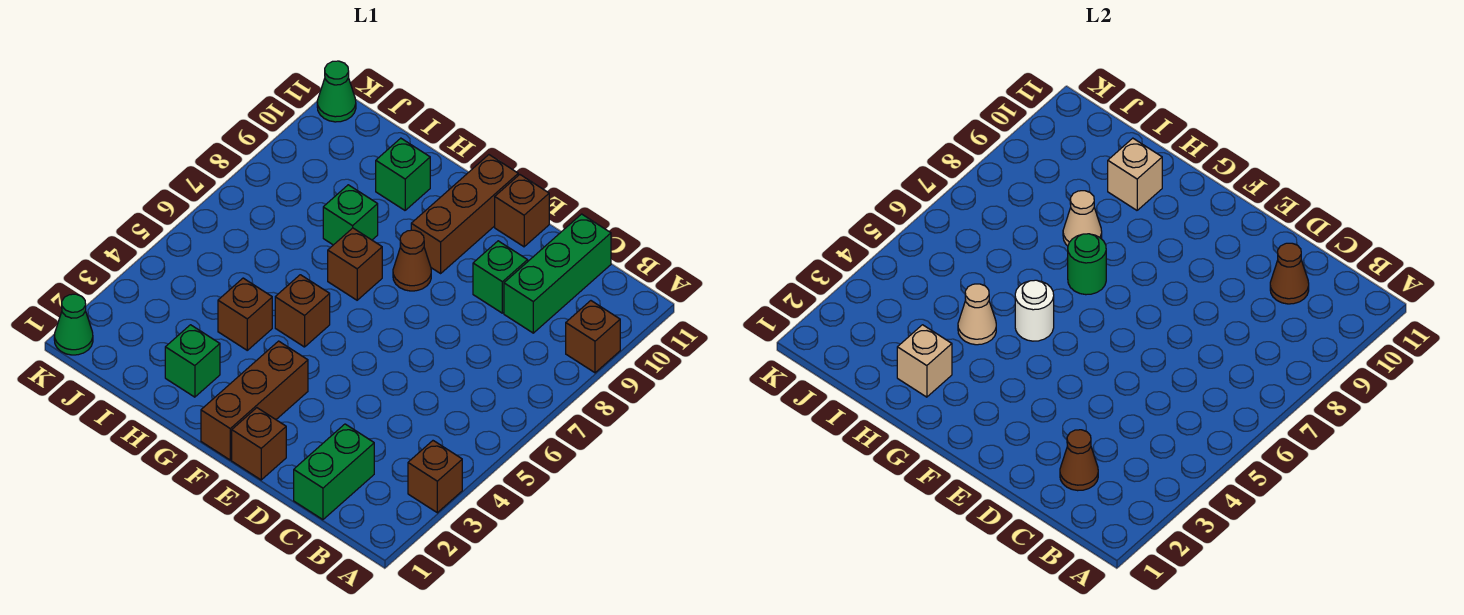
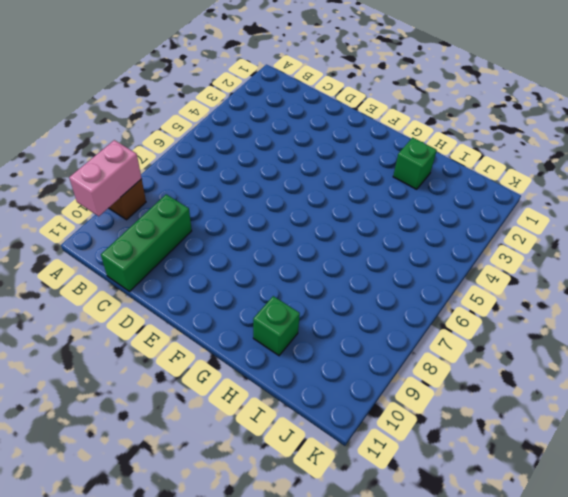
pink 1x2 brick [69,140,142,216] -> none
none -> brown 1x1 brick [408,441,462,513]
none -> green 1x2 brick [294,424,374,520]
none -> green 1x1 brick [473,241,528,313]

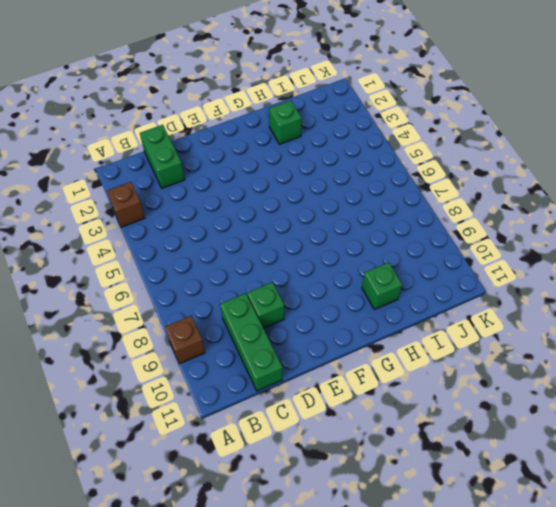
none -> brown 1x1 brick [232,408,286,480]
none -> brown 1x1 brick [495,175,549,247]
none -> brown 1x3 brick [201,341,308,460]

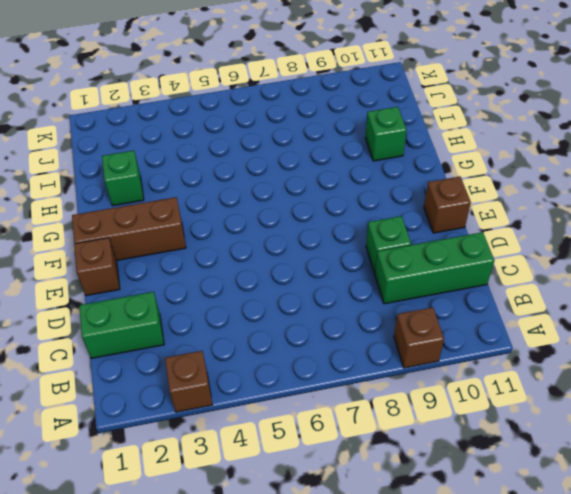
none -> brown 1x1 cone [393,230,431,291]
none -> brown 1x3 brick [411,155,518,273]
none -> brown 1x1 brick [275,275,330,347]

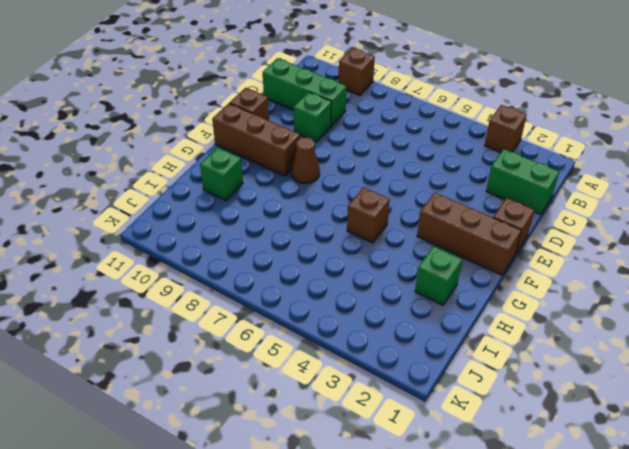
none -> brown 1x1 brick [328,228,382,300]
none -> brown 1x1 brick [218,278,272,350]
none -> green 1x1 brick [323,185,378,245]

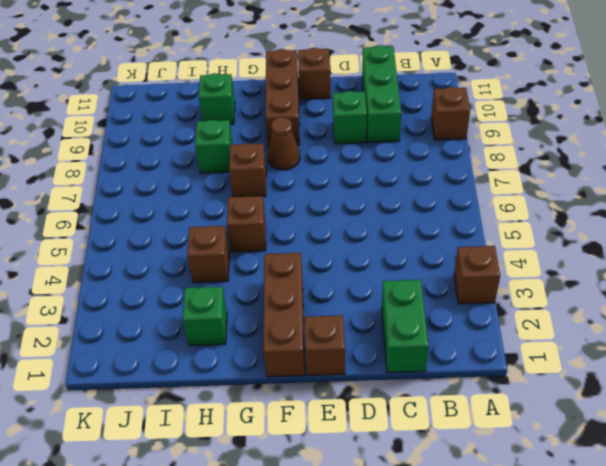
none -> green 1x1 cone [54,294,93,355]
none -> green 1x1 cone [317,61,356,122]
none -> brown 1x1 cone [1060,430,1098,491]

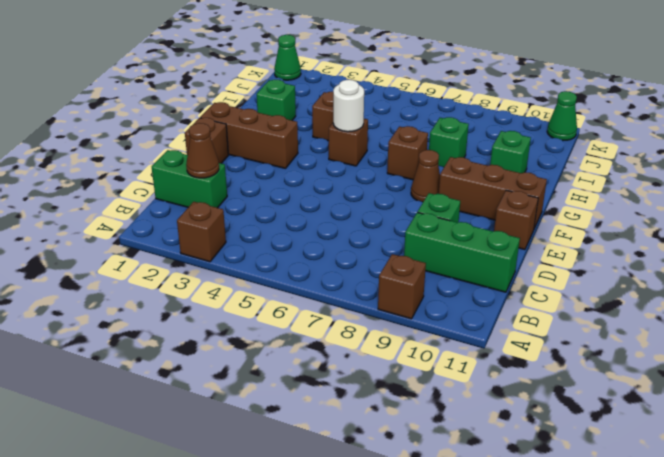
none -> brown 1x1 cone [1270,243,1309,304]
none -> green 1x1 round brick [1068,234,1106,295]
none -> tan 1x1 brick [897,325,952,397]

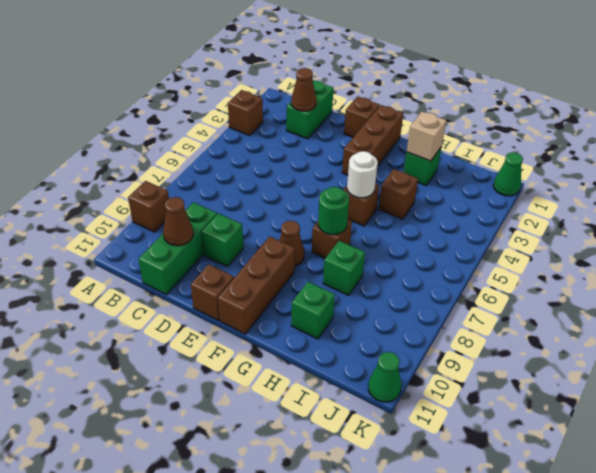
none -> tan 1x1 cone [958,284,996,345]
none -> tan 1x1 cone [1063,191,1102,246]
none -> tan 1x1 brick [1108,138,1162,210]

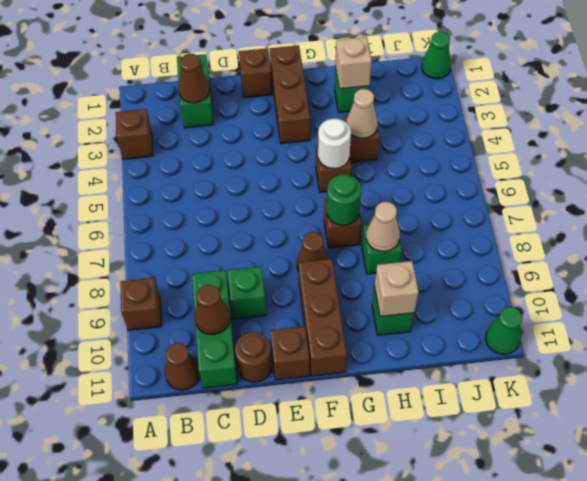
brown 1x1 cone [165,343,200,390] -> none
brown 1x1 round brick [235,332,272,382] -> none

